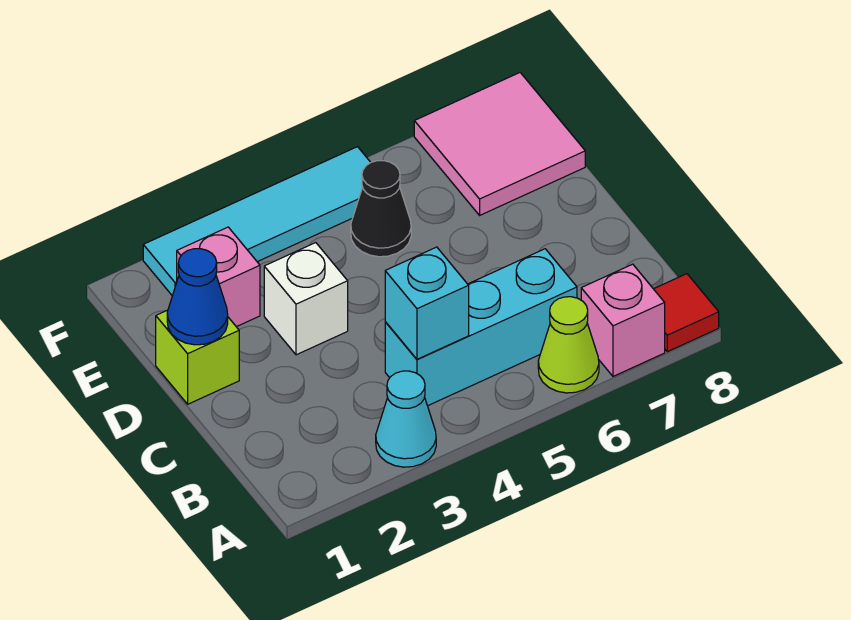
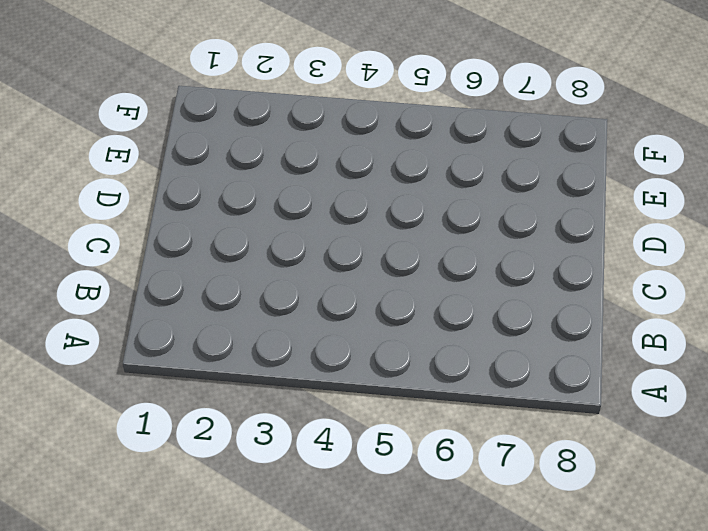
none -> cyan 1x1 cone [376,371,436,467]
none -> lime 1x1 cone [538,297,599,393]
none -> pink 1x1 brick [581,264,665,376]

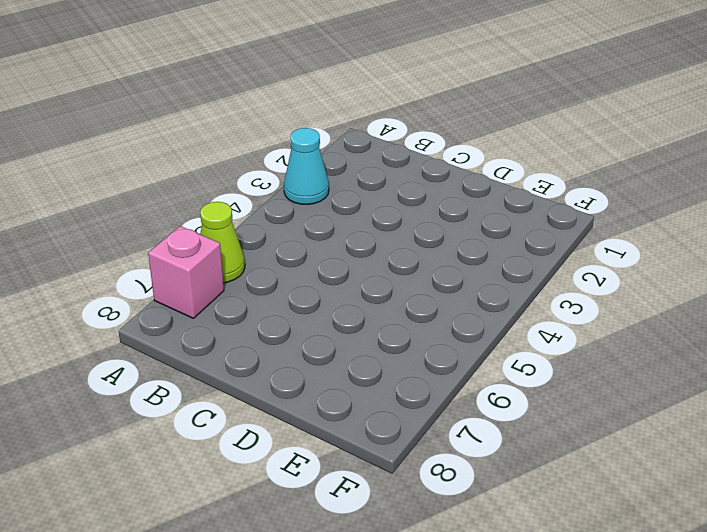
none -> red 1x1 tile [654,274,719,352]
none -> cyan 1x3 brick [385,249,577,406]
none -> lime 1x1 brick [156,310,239,404]

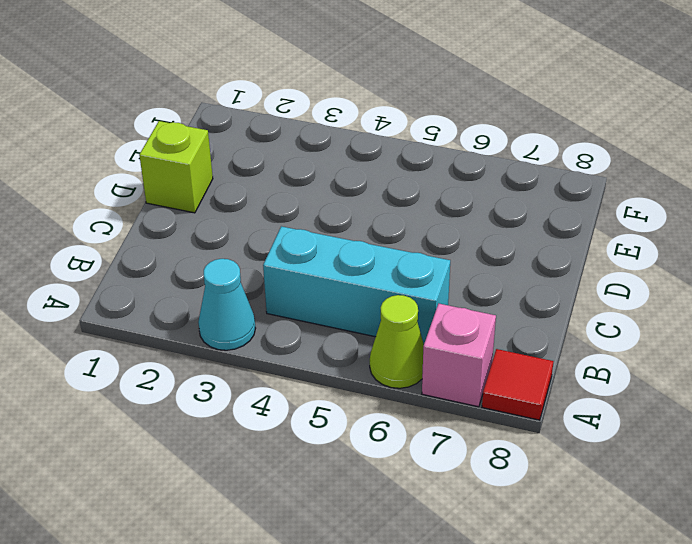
none -> white 1x1 brick [264,243,348,355]
none -> pink 1x1 brick [177,227,260,327]
none -> black 1x1 cone [351,161,411,257]

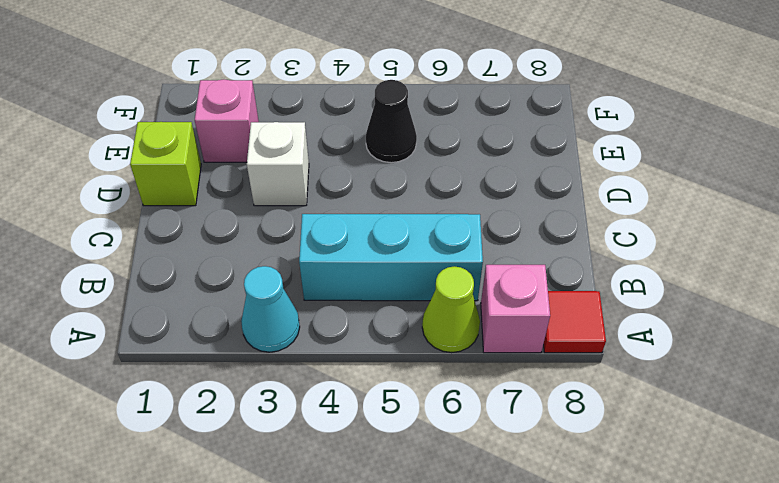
none -> pink 2x2 tile [414,73,585,215]
none -> cyan 1x4 tile [143,147,371,296]
none -> cyan 1x1 brick [385,247,469,359]

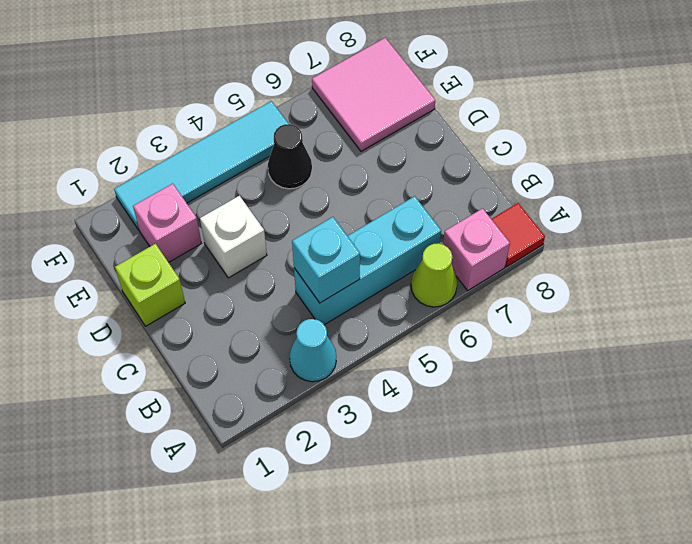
none -> blue 1x1 cone [167,249,228,345]

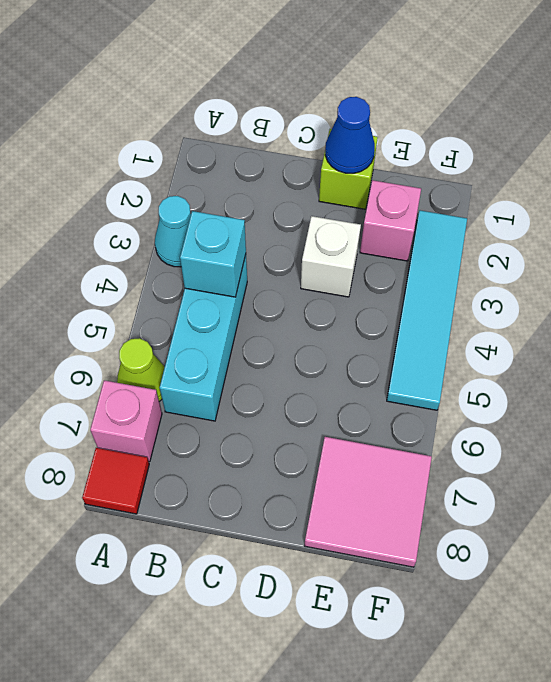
none -> black 1x1 cone [351,161,411,257]

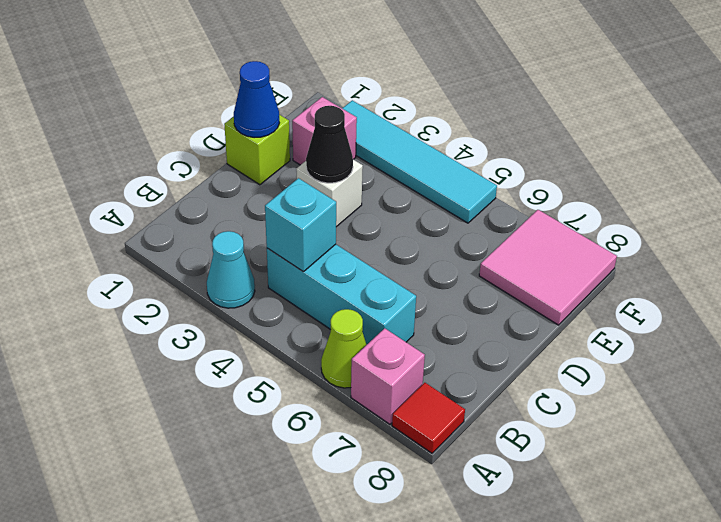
black 1x1 cone [306,106,353,183] -> black 1x1 cone moved to [351,161,411,257]

